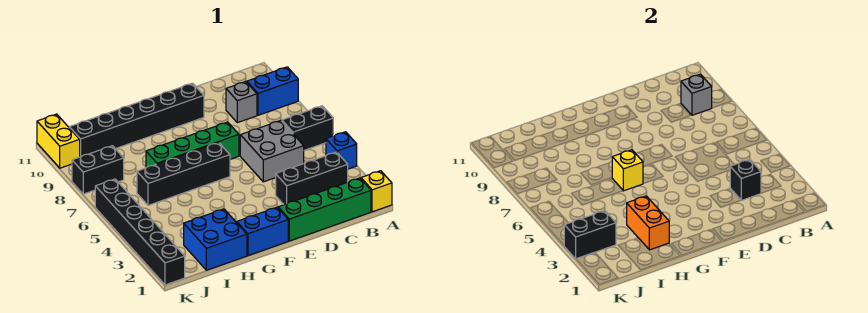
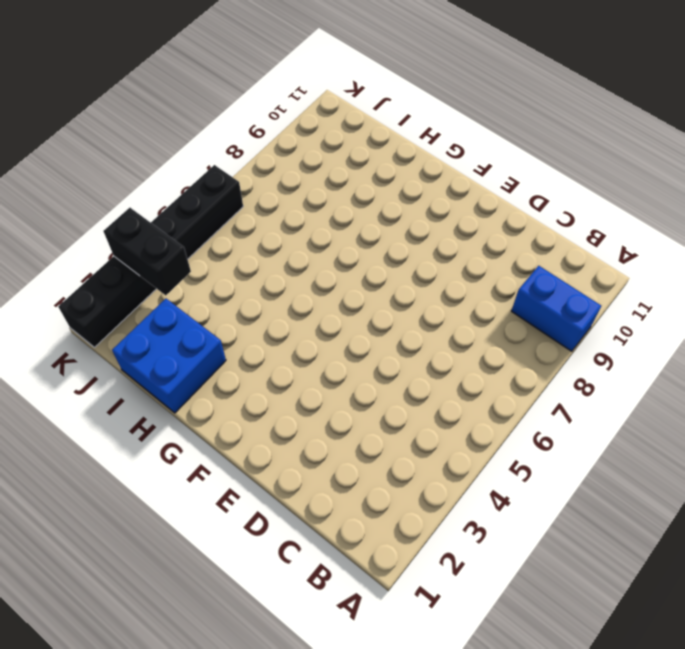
none -> yellow 1x1 brick [361,171,392,212]
none -> blue 1x1 brick [326,132,357,169]
none -> black 1x2 brick [282,106,333,150]

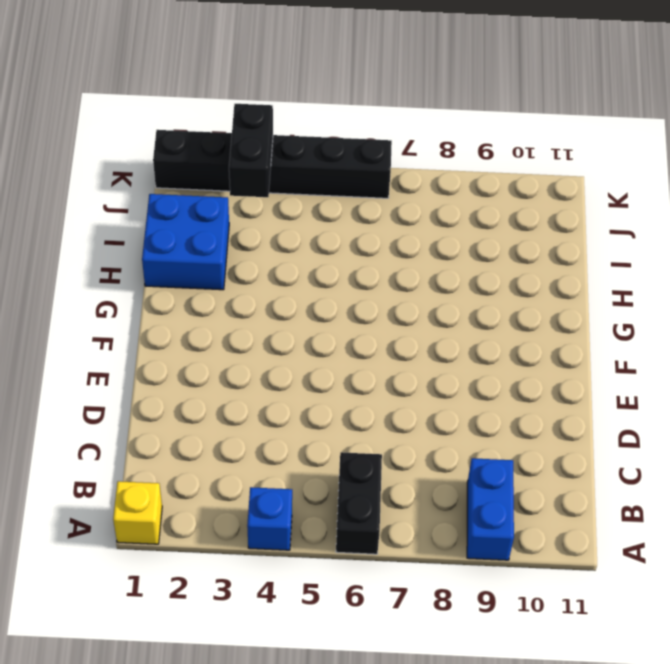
none -> green 1x4 brick [278,178,371,241]
none -> black 1x3 brick [276,152,348,205]
none -> grey 2x2 brick [240,120,304,182]

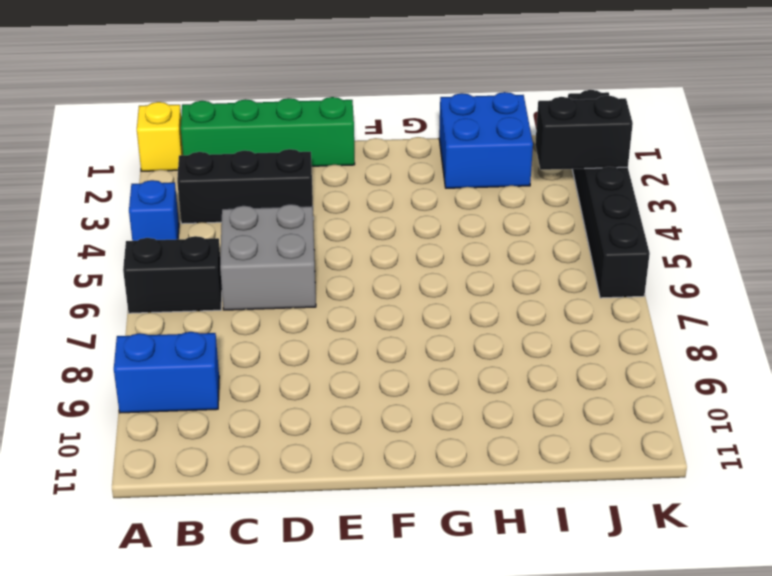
none -> grey 1x1 brick [226,81,257,123]
none -> green 1x4 brick [146,122,239,168]
none -> black 1x6 brick [69,83,204,157]

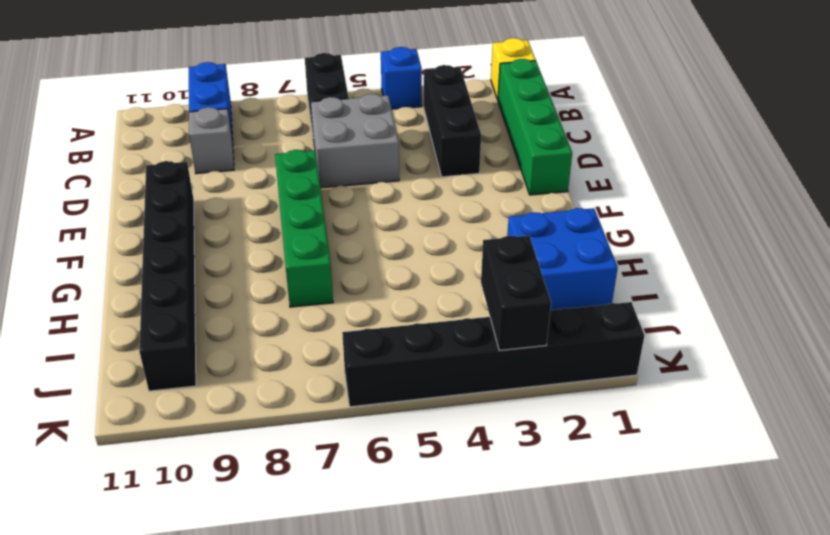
none -> blue 1x2 brick [237,207,288,256]
none -> black 1x4 brick [137,142,230,205]
none -> black 1x2 brick [72,146,124,194]

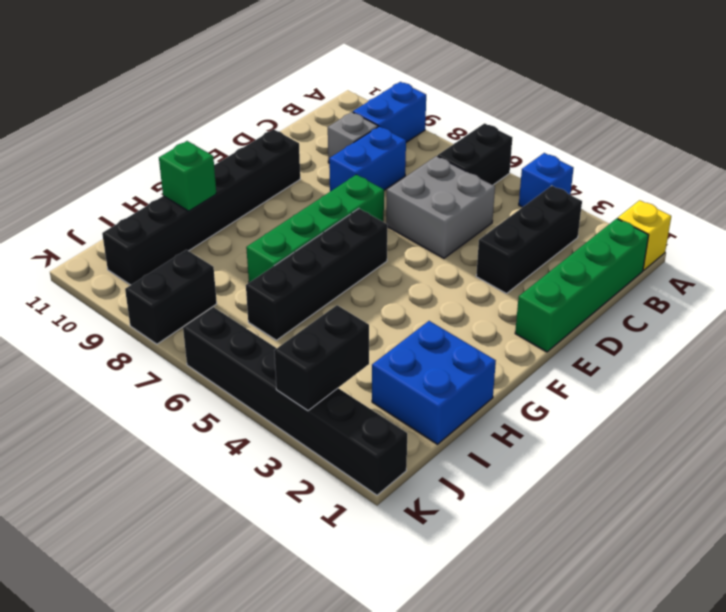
blue 1x2 brick [329,126,406,191] -> blue 1x2 brick moved to [237,207,288,256]
green 1x1 brick [159,141,216,211] -> none
none -> yellow 1x2 brick [37,114,80,168]
none -> grey 1x1 brick [681,74,712,115]
none -> black 1x1 brick [730,159,761,200]

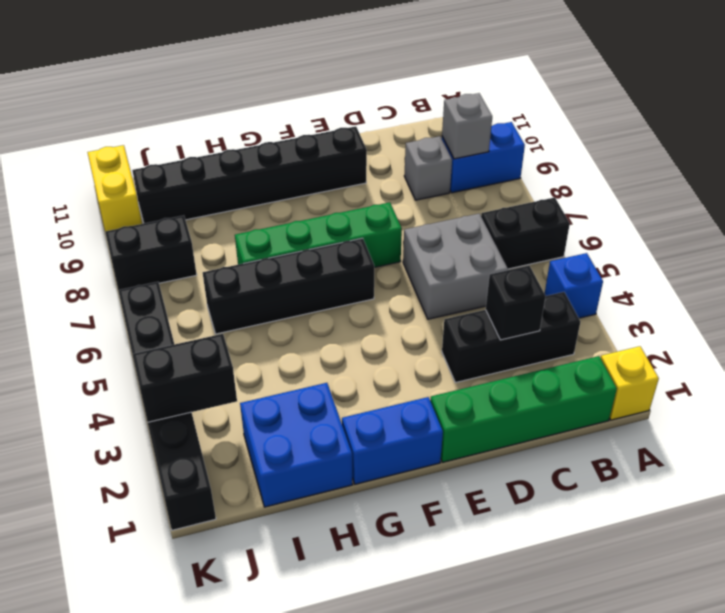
none -> yellow 1x1 brick [612,150,643,191]
none -> orange 1x2 brick [627,196,669,250]

